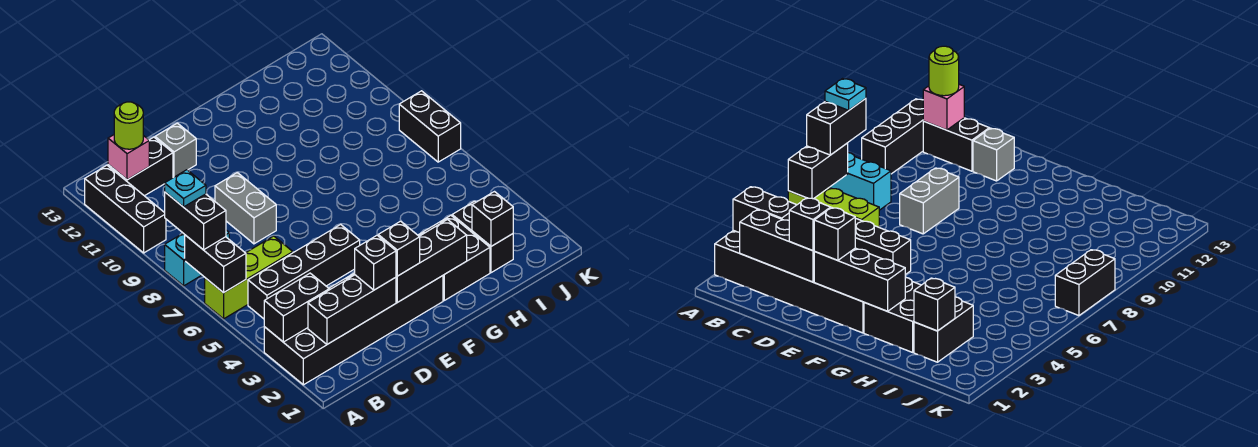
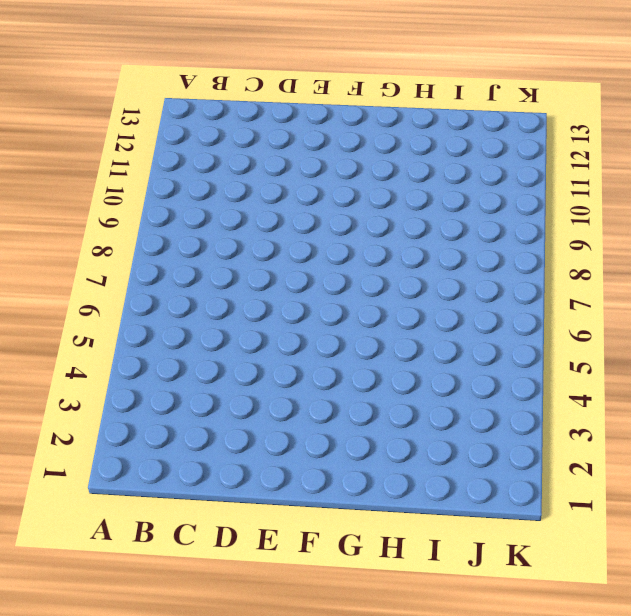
none -> black 2x6 brick [264,273,443,385]
none -> lime 1x3 brick [205,236,293,319]
none -> cyan 1x2 brick [165,230,229,286]

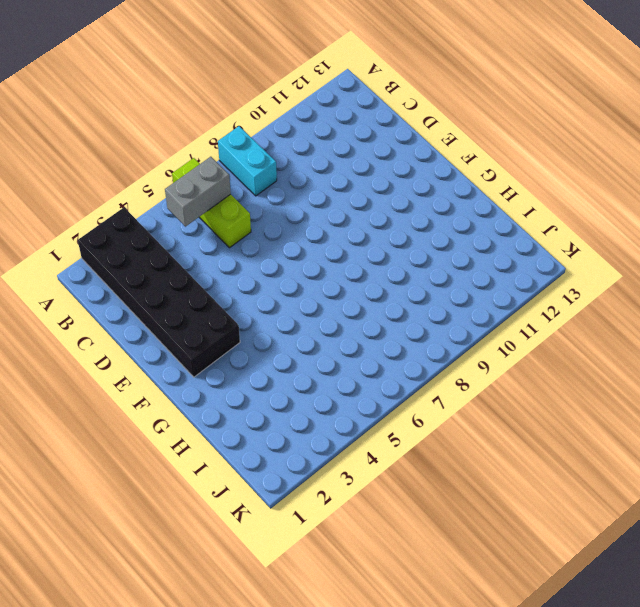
grey 1x2 brick [165,157,231,227] -> grey 1x2 brick moved to [215,173,276,244]
none -> black 1x3 brick [85,165,166,253]
none -> black 1x4 brick [248,224,360,319]
none -> black 1x2 brick [108,137,173,196]

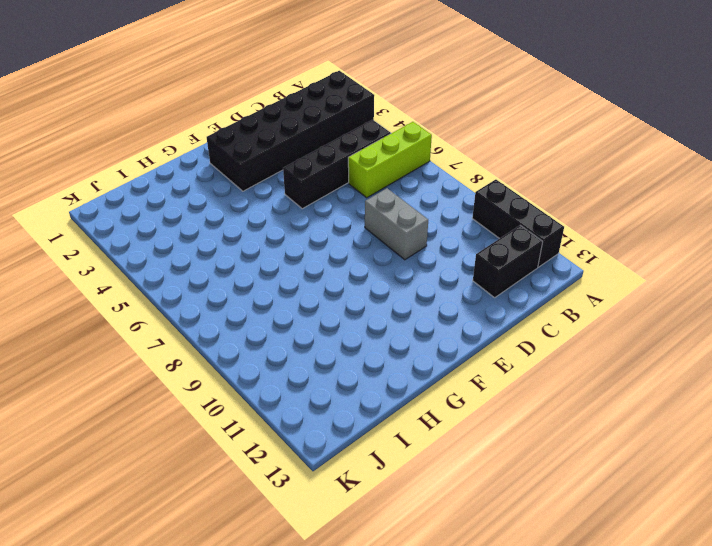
none -> cyan 1x2 brick [165,230,229,286]
none -> grey 1x1 brick [155,123,196,178]
none -> black 2x2 brick [418,216,490,300]

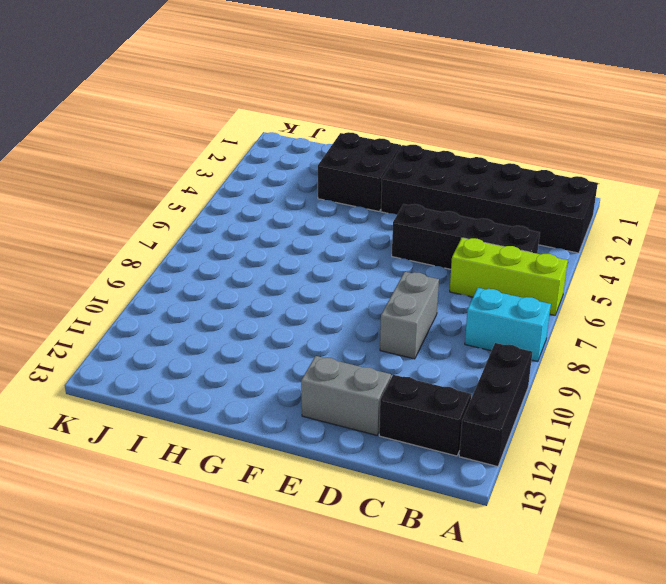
grey 1x2 brick [301,356,391,435] -> grey 1x1 brick [155,123,196,178]
none -> black 1x2 brick [452,201,513,273]
none -> black 1x2 brick [399,91,461,162]
none -> black 1x2 brick [264,273,329,342]

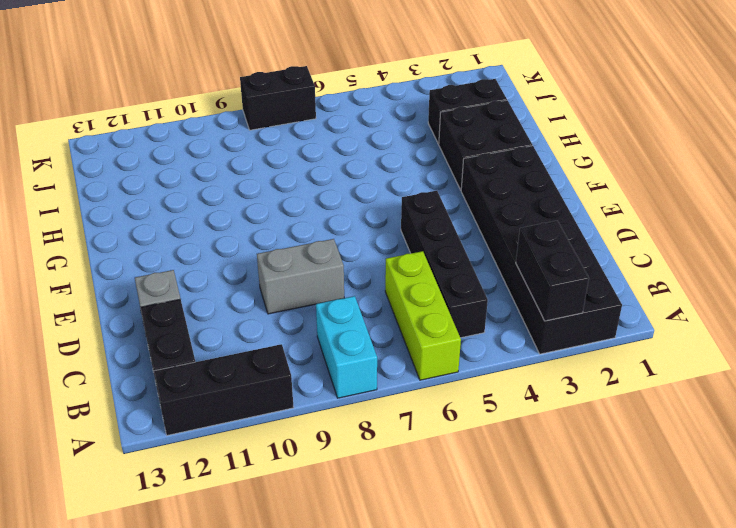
none -> black 1x2 brick [185,235,246,293]
none -> black 1x3 brick [308,275,396,344]
none -> pink 1x1 brick [108,135,149,180]

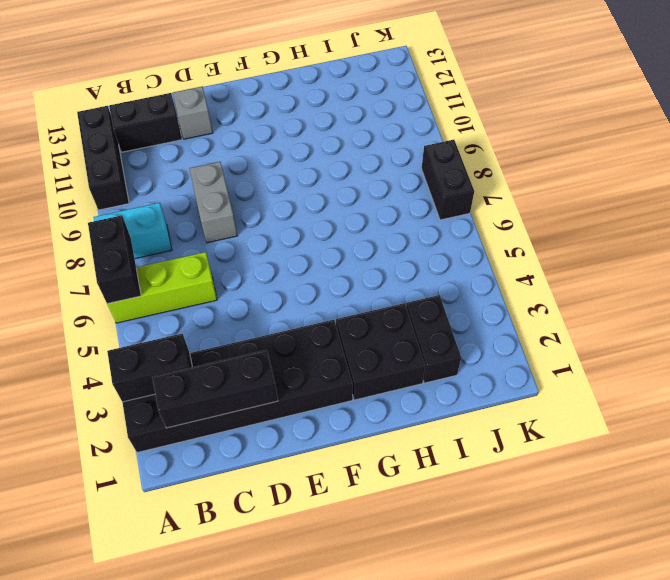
none -> black 1x4 brick [248,224,360,319]
none -> pink 1x1 brick [108,135,149,180]
none -> black 1x3 brick [396,220,467,302]

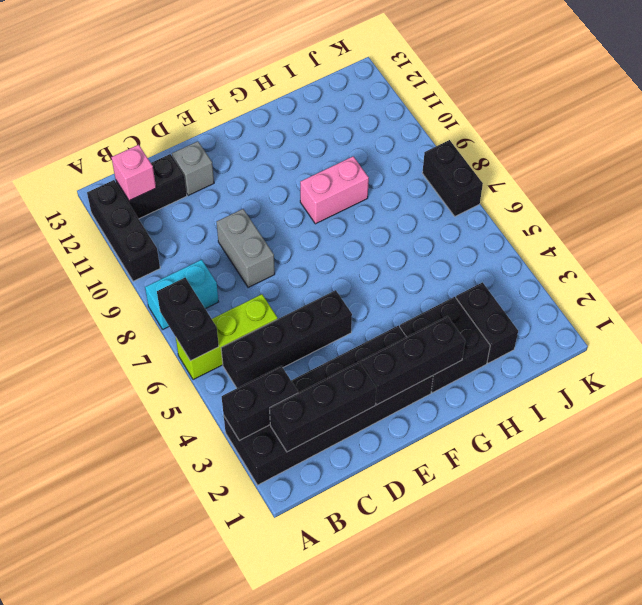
pink 1x2 brick [300,157,369,224] -> none
none -> black 1x1 brick [472,192,513,246]
none -> black 1x2 brick [165,192,226,250]
none -> lime 1x1 round brick [114,102,143,149]

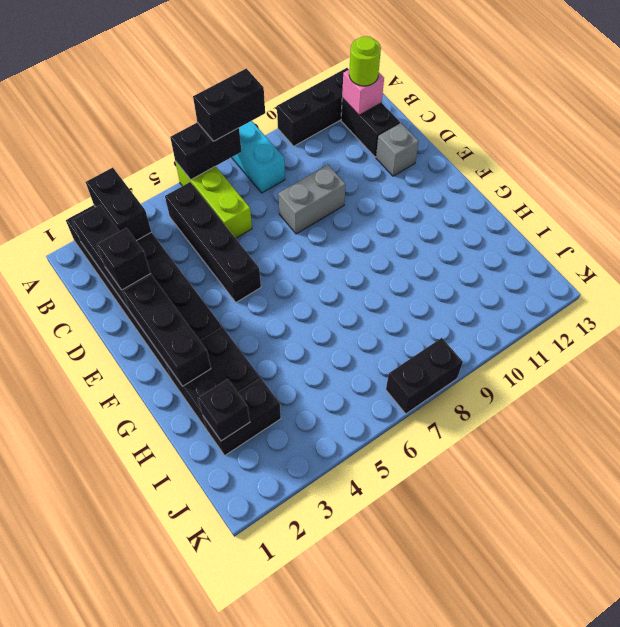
none -> black 1x1 brick [378,221,420,276]
none -> cyan 1x1 plate [165,170,206,207]

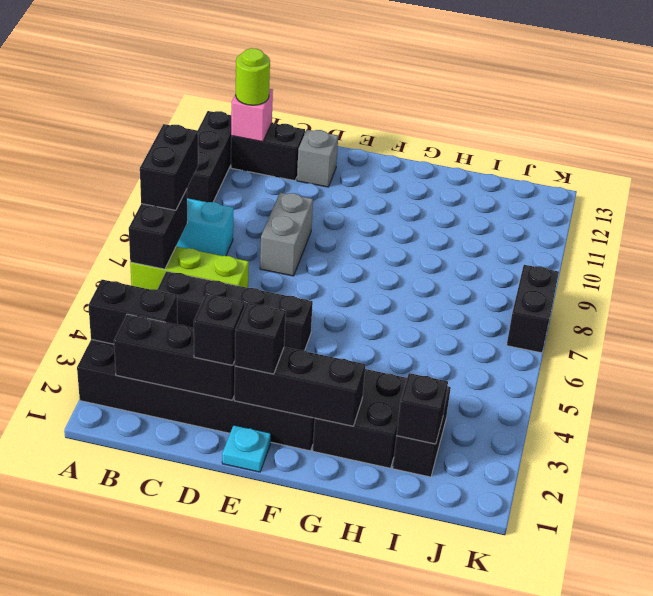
cyan 1x1 plate [222,425,271,472] -> cyan 1x1 plate moved to [165,170,206,207]

